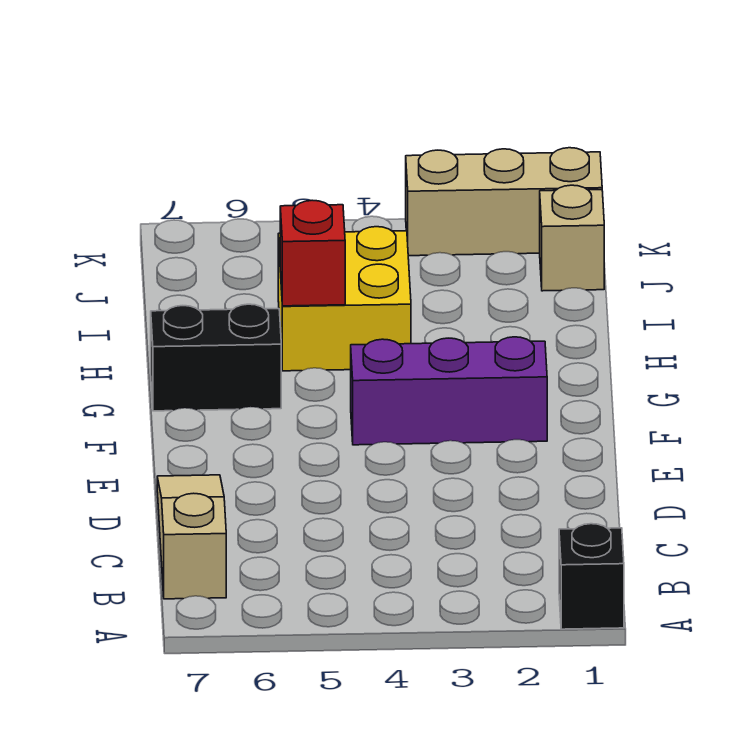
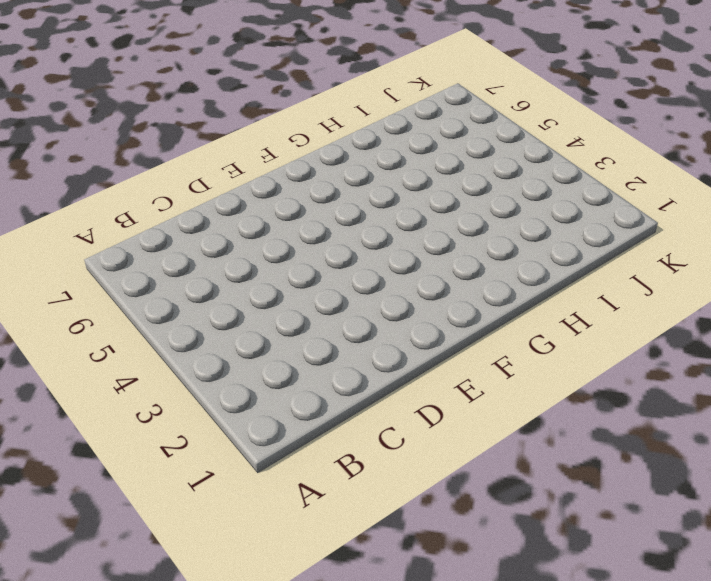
none -> black 1x1 brick [559,524,624,629]
none -> tan 1x3 slope [157,475,226,599]

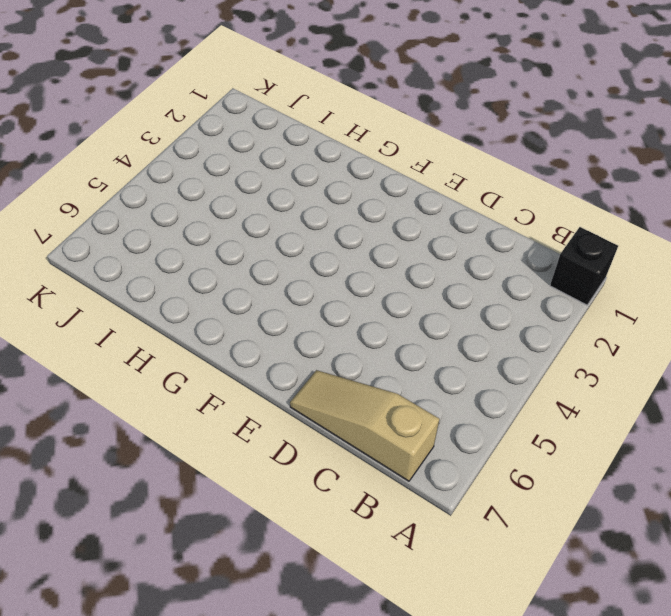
none -> purple 1x3 brick [351,337,547,445]
none -> black 1x2 brick [151,304,281,411]

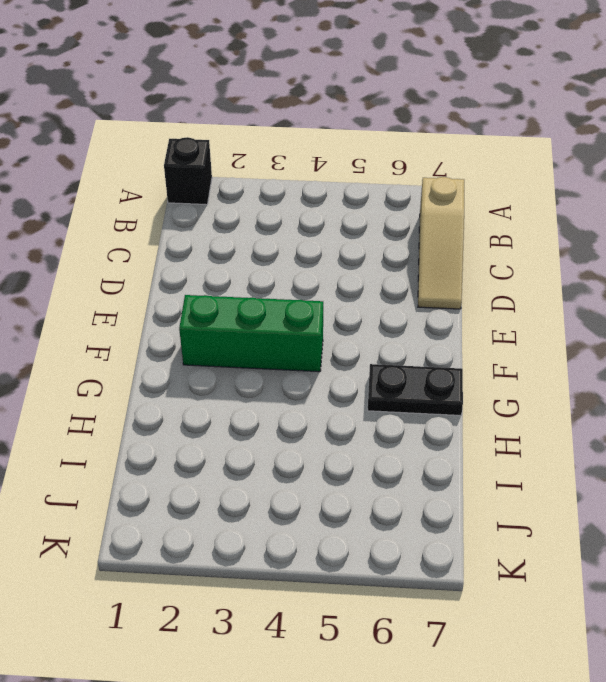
green 1x3 brick [179,295,323,372] -> purple 1x3 brick [351,337,547,445]
black 1x2 plate [368,364,463,416] -> black 1x2 brick [151,304,281,411]
none -> yellow 2x2 brick [278,227,411,371]
none -> tan 1x1 brick [540,185,604,291]

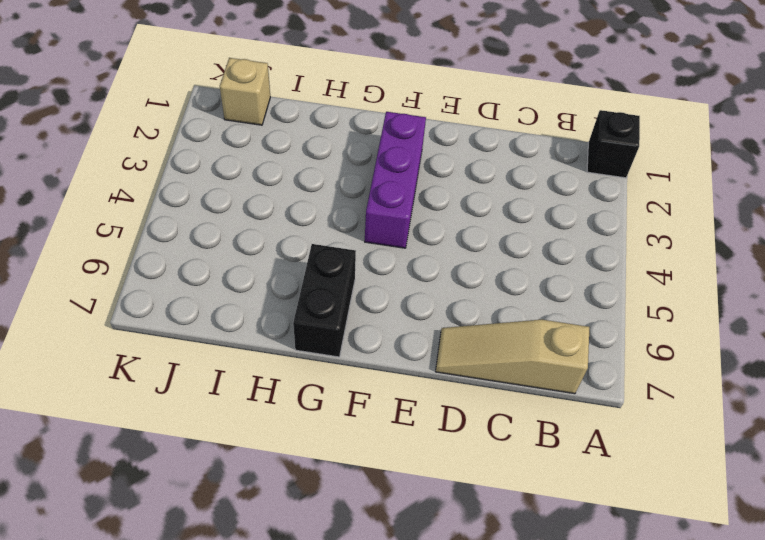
none -> yellow 2x2 brick [278,227,411,371]
none -> tan 1x3 brick [406,148,602,256]

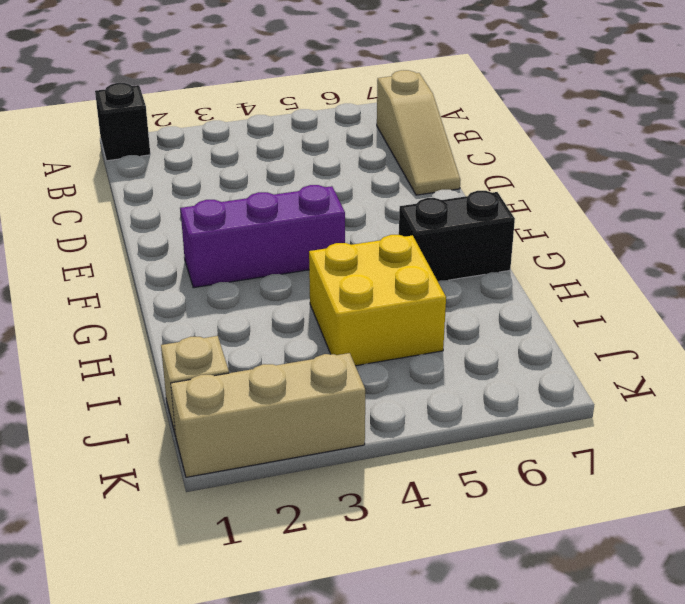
none -> red 1x1 brick [280,200,345,306]

